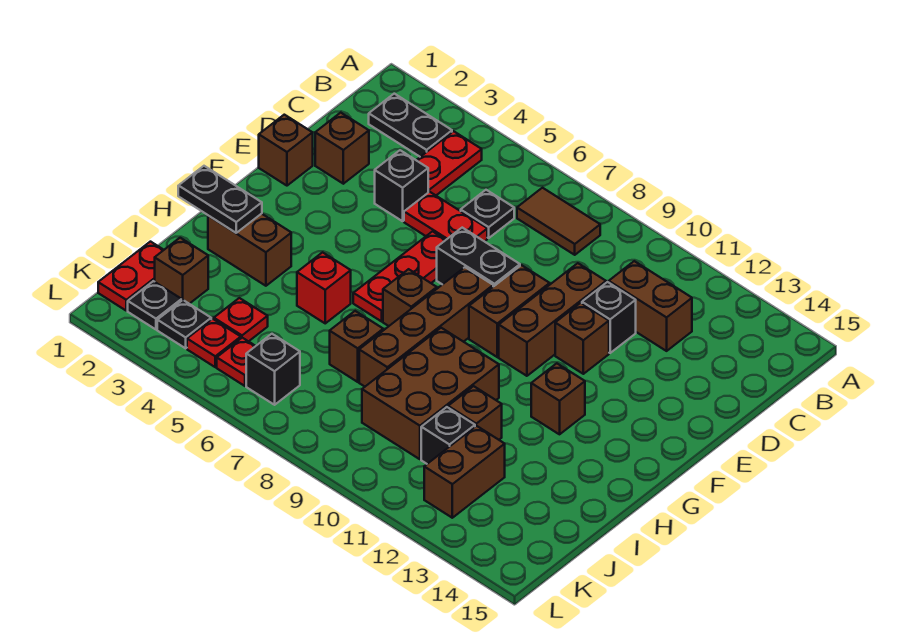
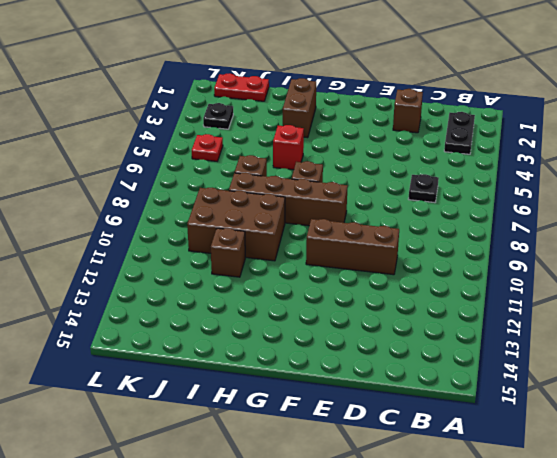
none -> red 1x2 plate [416,131,482,195]
none -> brown 1x2 tile [517,188,600,255]
none -> brown 1x2 brick [609,261,692,351]
none -> black 1x1 brick [375,150,428,221]

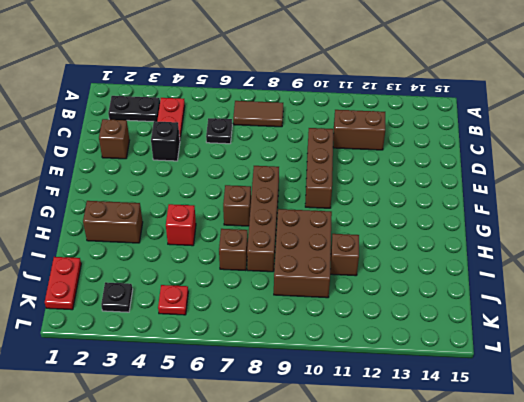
none -> red 1x2 plate [404,192,487,242]
none -> black 1x1 brick [582,282,636,353]
none -> brown 1x1 brick [259,115,313,186]
none -> red 1x3 plate [353,231,445,321]

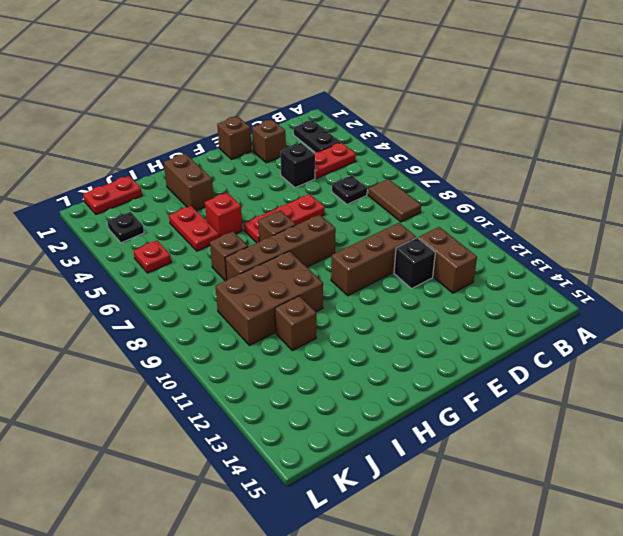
red 1x2 plate [169,206,219,251] -> red 1x2 plate moved to [404,192,487,242]
none -> black 1x2 brick [437,228,520,287]
none -> brown 1x2 brick [469,265,550,357]
none -> brown 1x1 brick [555,303,609,374]
none -> brown 1x1 brick [531,363,585,434]

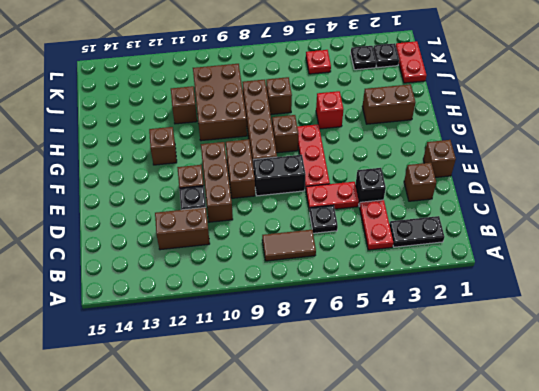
none -> brown 1x1 brick [155,238,208,304]
none -> red 1x1 plate [214,298,268,341]
none -> black 1x1 brick [421,407,475,464]
none -> brown 1x2 brick [424,426,505,518]

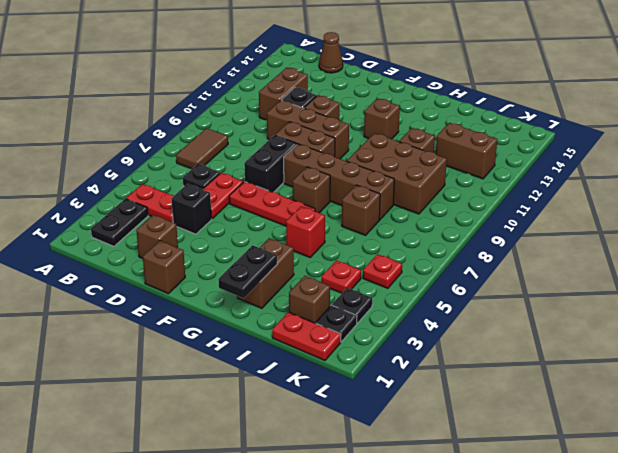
brown 1x1 cone [319,32,343,73] -> none
none -> black 1x1 brick [421,407,475,464]
none -> red 1x1 plate [187,319,241,367]
none -> black 1x1 brick [246,334,300,405]

